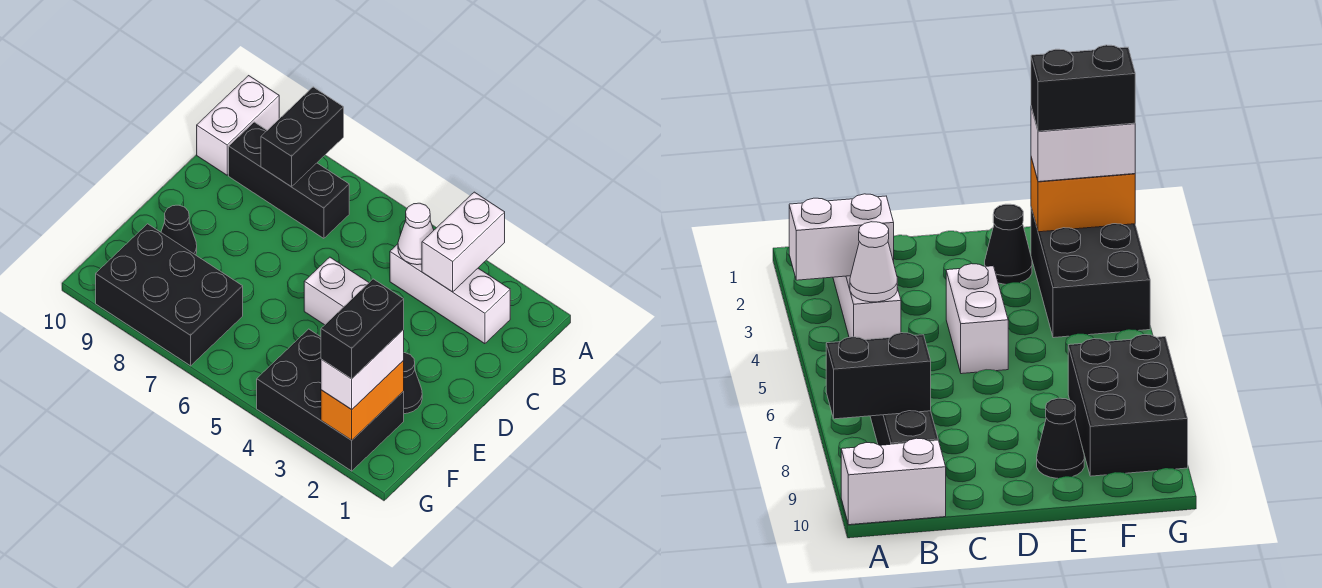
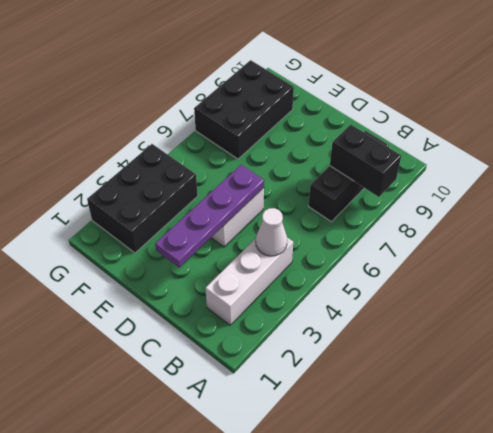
purple 1x4 plate [155,165,264,268] -> none
none -> white 1x2 brick [197,76,279,175]
none -> black 1x1 cone [403,353,422,414]
none -> black 1x1 cone [161,205,197,255]

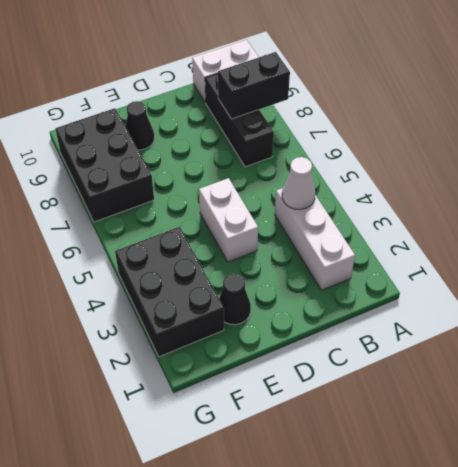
none -> white 1x2 brick [422,192,505,292]
none -> orange 1x2 brick [321,361,404,440]
none -> white 1x2 brick [321,330,404,410]

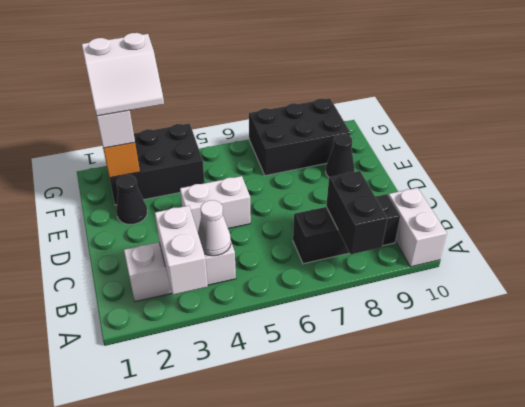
white 2x2 slope [82,33,164,116] -> black 1x2 brick [321,279,404,379]

